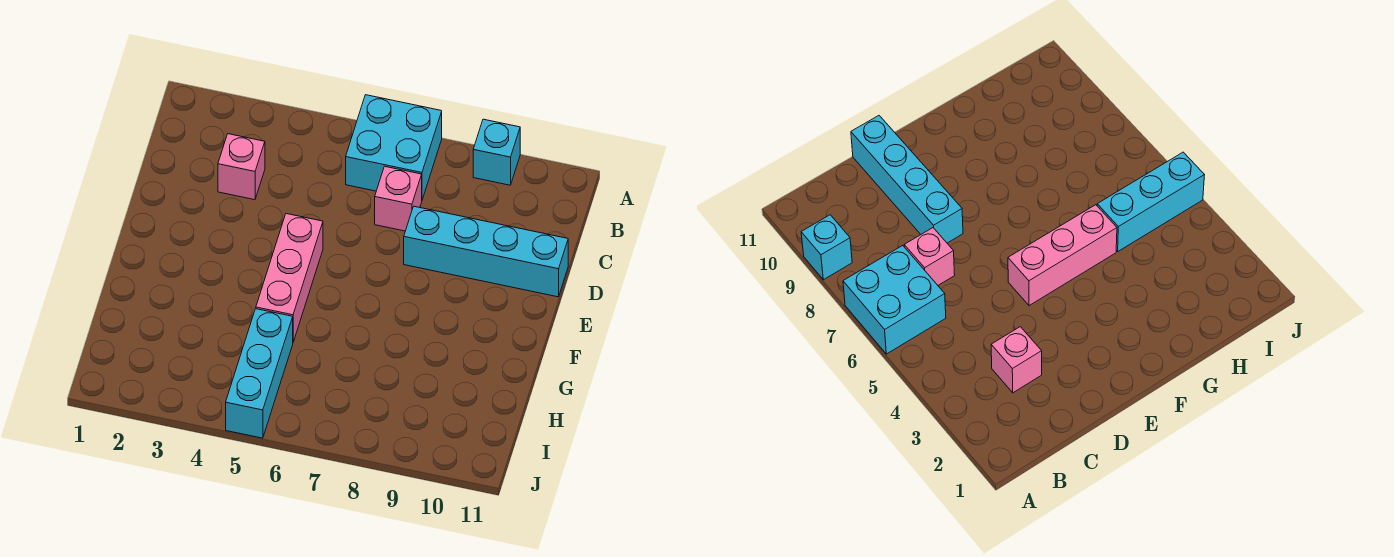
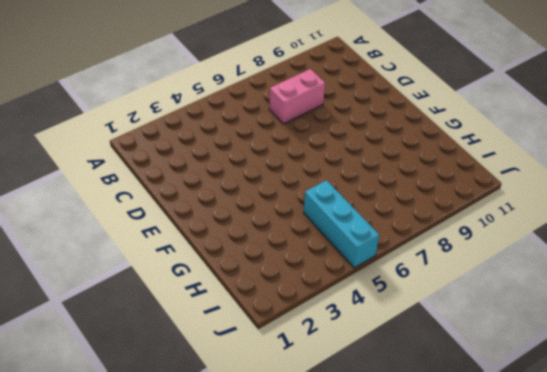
pink 1x2 brick [269,69,325,124] -> pink 1x1 brick [375,166,422,231]
none -> cyan 2x2 brick [346,95,442,200]
none -> cyan 1x1 brick [473,119,520,185]

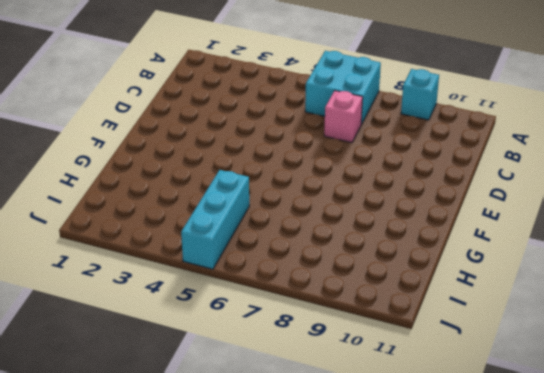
none -> pink 1x1 brick [218,134,265,200]
none -> cyan 1x4 brick [404,206,568,297]

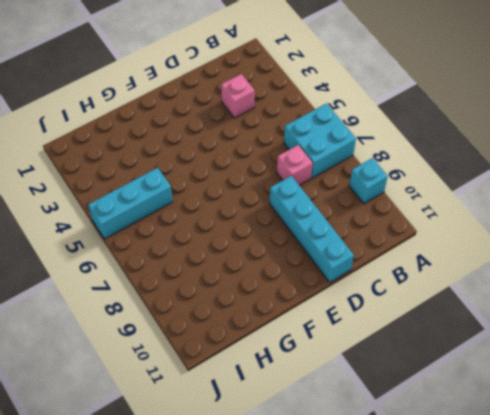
none -> pink 1x3 brick [256,214,323,342]

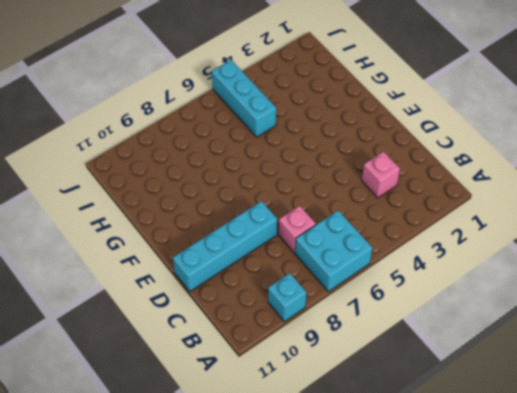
none -> pink 1x3 brick [256,214,323,342]

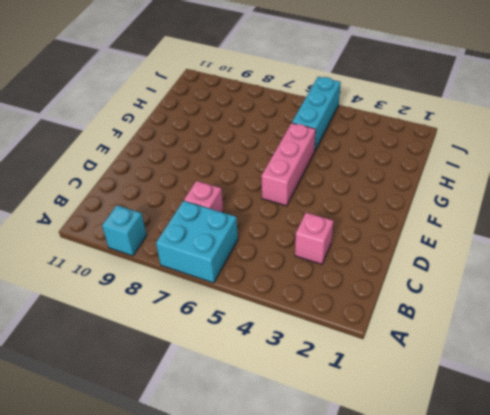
none -> cyan 1x4 brick [404,206,568,297]

